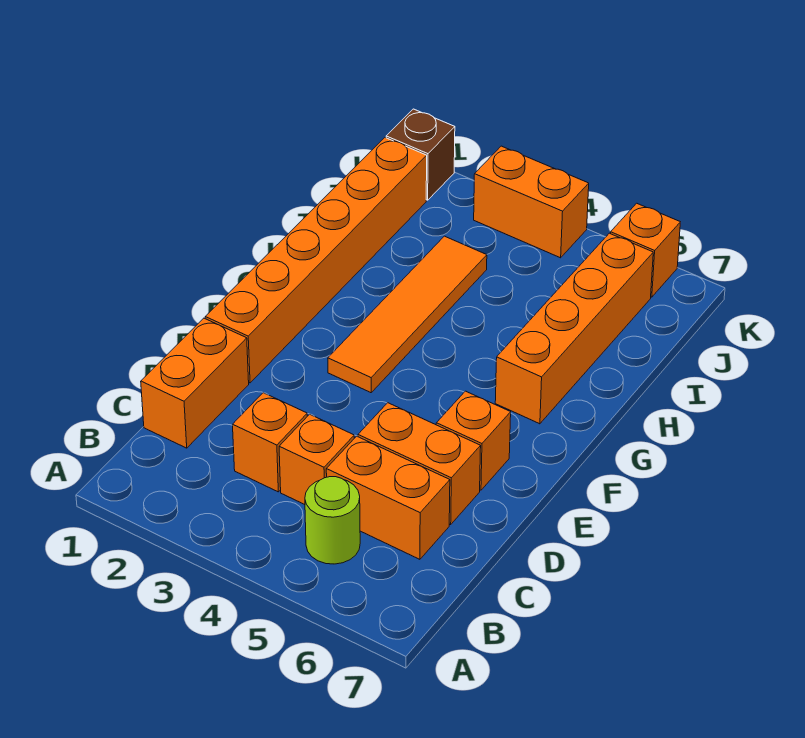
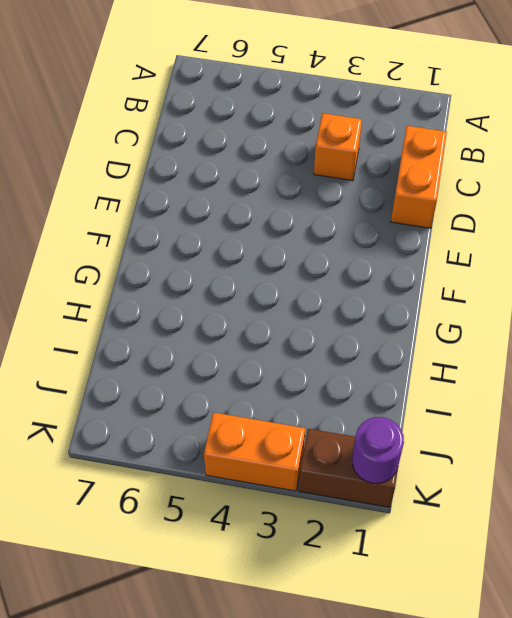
brown 1x2 brick [299,429,398,507] -> brown 1x1 brick [386,109,455,200]
purple 1x1 round brick [352,417,404,483] -> none
none -> lime 1x1 round brick [305,477,360,564]
none -> orange 1x1 brick [279,414,354,505]
none -> orange 1x2 brick [326,436,450,559]

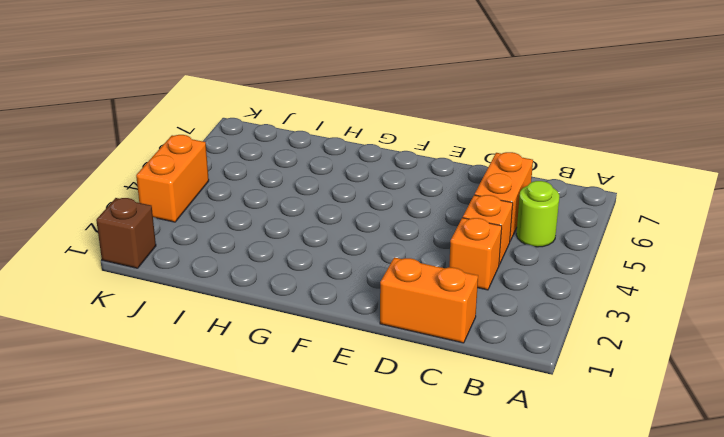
none -> orange 1x2 brick [358,403,481,525]
none -> orange 1x6 brick [205,138,427,383]
none -> orange 1x1 brick [436,391,511,490]

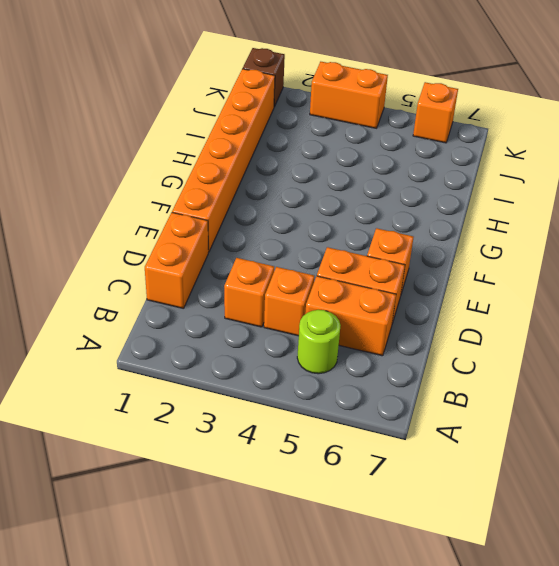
none -> orange 1x4 tile [328,236,487,393]
none -> orange 1x4 brick [495,233,653,424]

